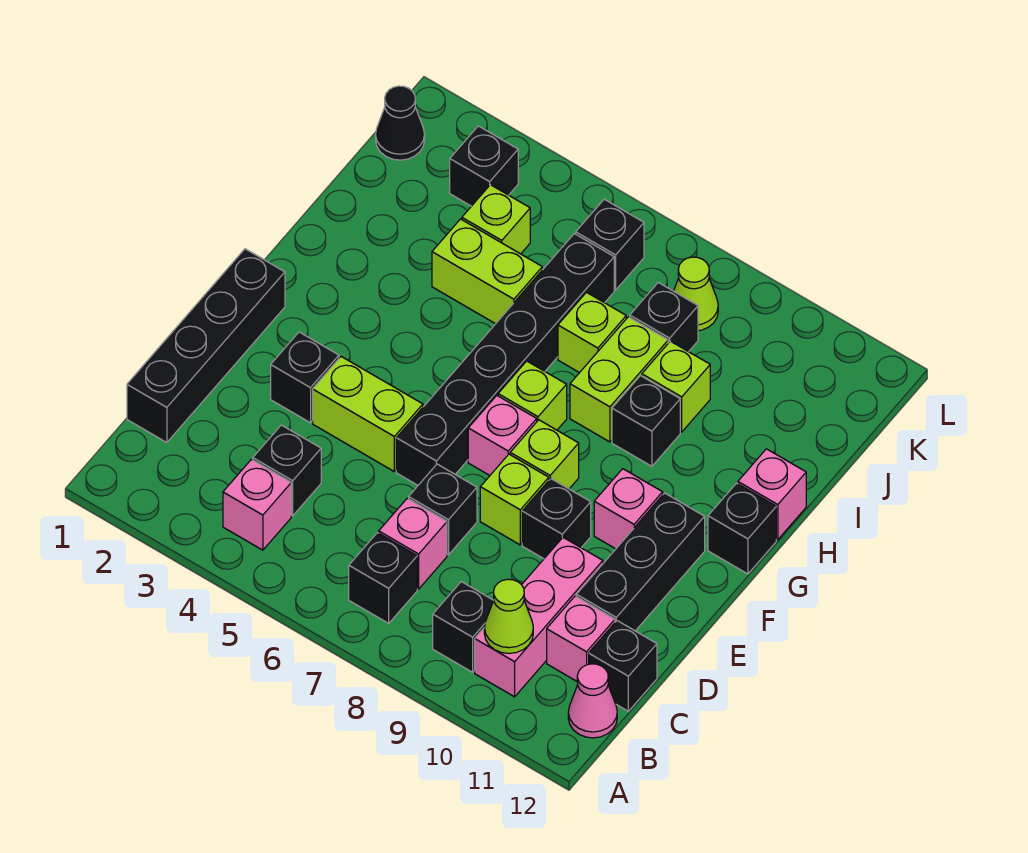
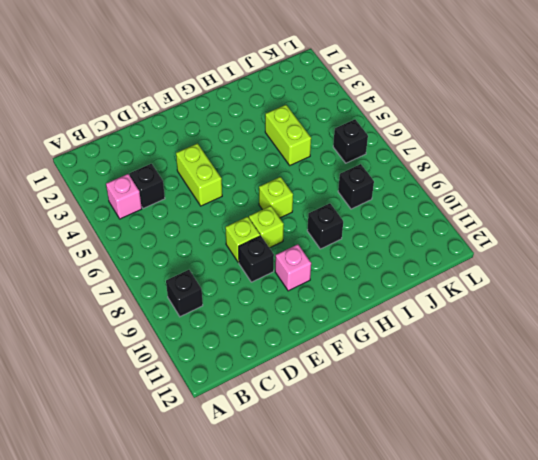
none -> black 1x1 brick [349,533,417,623]
none -> pink 1x3 brick [475,538,603,697]
none -> pink 1x1 cone [568,664,617,738]
none -> black 1x4 brick [127,249,285,443]

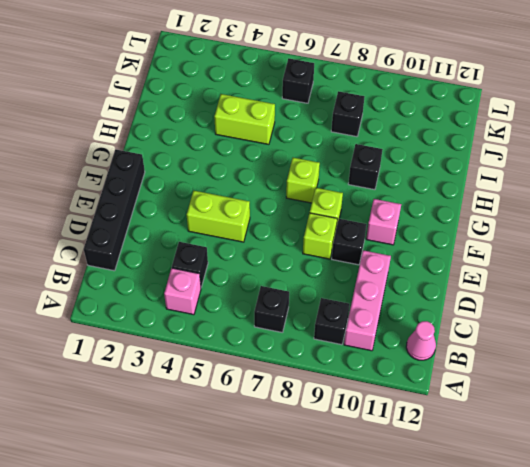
none -> pink 1x1 brick [379,498,447,589]
none -> pink 1x1 brick [547,596,615,681]
none -> black 1x1 brick [589,621,657,711]
none -> black 1x1 brick [409,464,477,555]

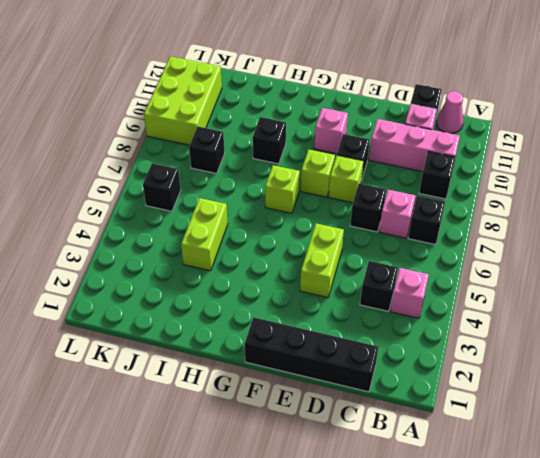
lime 2x3 brick [144,56,222,145] -> none
none -> black 1x3 brick [576,493,705,631]
none -> black 1x1 brick [271,332,339,423]
none -> black 1x6 brick [396,234,614,485]
none -> pink 1x1 brick [468,396,537,475]

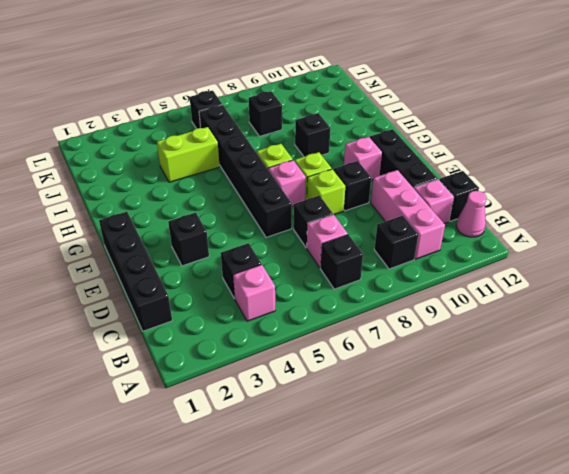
none -> lime 1x2 brick [313,357,423,471]
none -> black 1x1 brick [708,483,776,574]
none -> lime 1x2 brick [570,317,668,442]
none -> pink 1x1 brick [738,449,806,540]

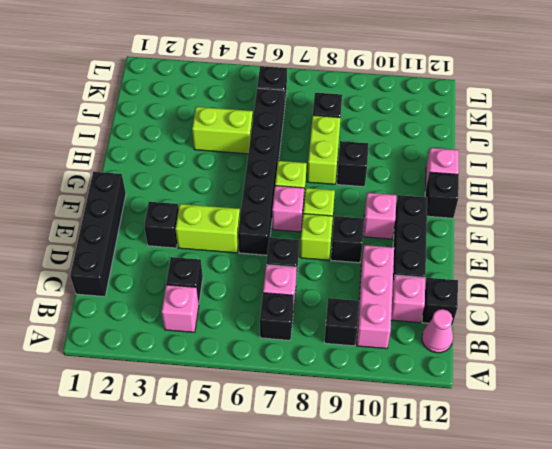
none -> lime 1x1 brick [558,292,626,373]
none -> lime 1x1 brick [642,341,710,432]
none -> lime 1x1 brick [462,185,530,254]
none -> black 1x1 cone [376,86,425,160]

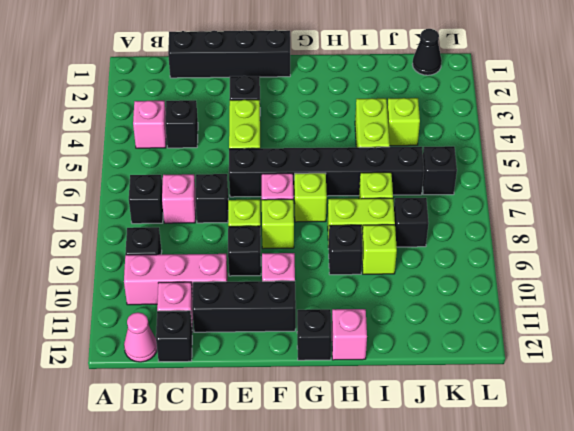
none -> black 1x1 brick [450,126,518,206]
none -> lime 1x1 cone [674,257,718,331]
none -> lime 1x1 cone [484,579,533,653]

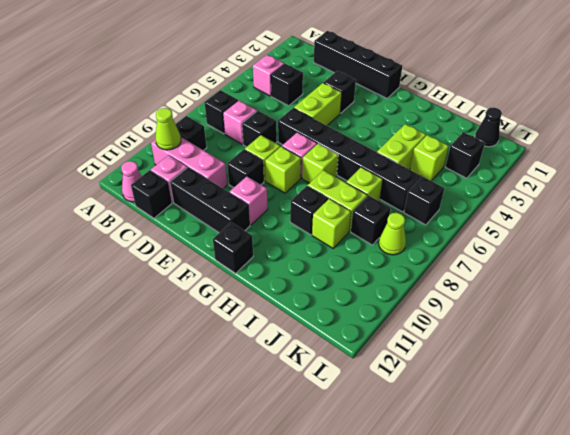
none -> pink 1x1 brick [738,449,806,540]

